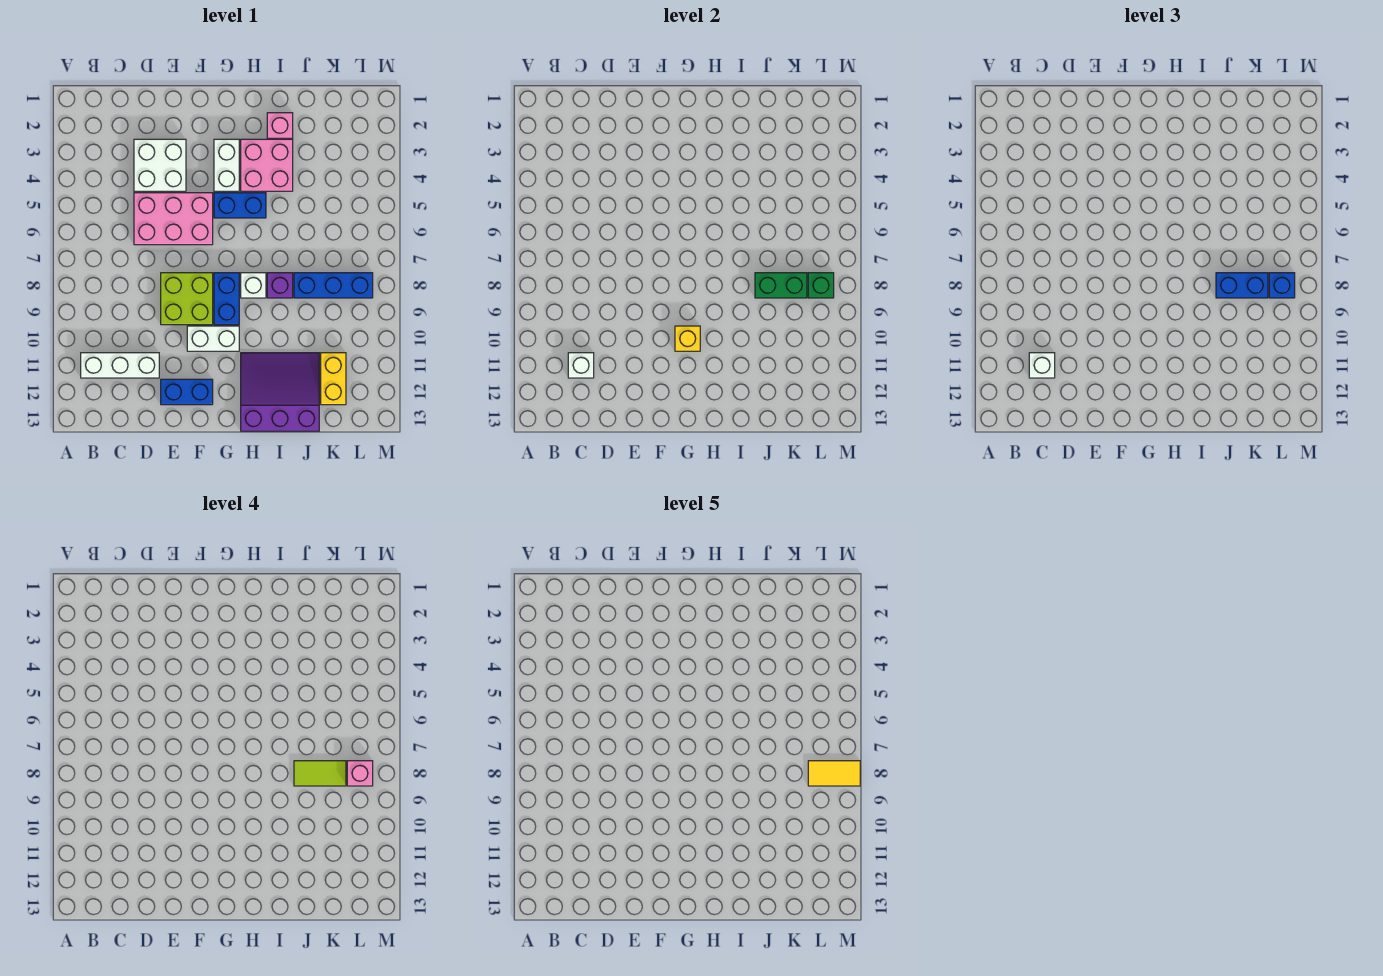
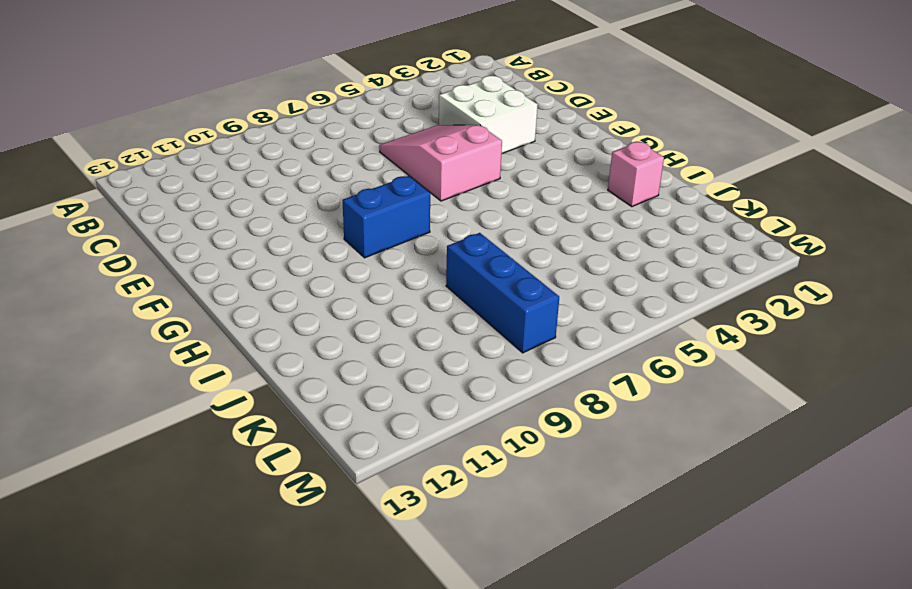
pink 2x3 slope [379,125,502,201] -> pink 2x3 brick [134,193,213,245]
none -> white 1x3 brick [81,353,159,378]
none -> lime 2x2 brick [161,273,213,325]
none -> blue 1x2 brick [161,379,213,405]

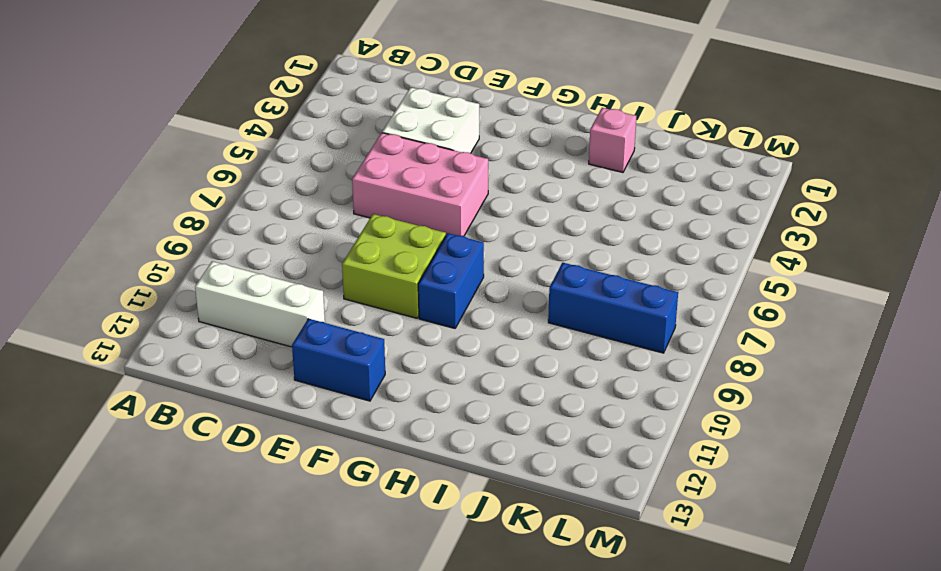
none -> white 1x2 brick [187,326,239,351]
none -> white 1x2 brick [214,139,239,191]
none -> blue 1x2 brick [214,193,266,218]

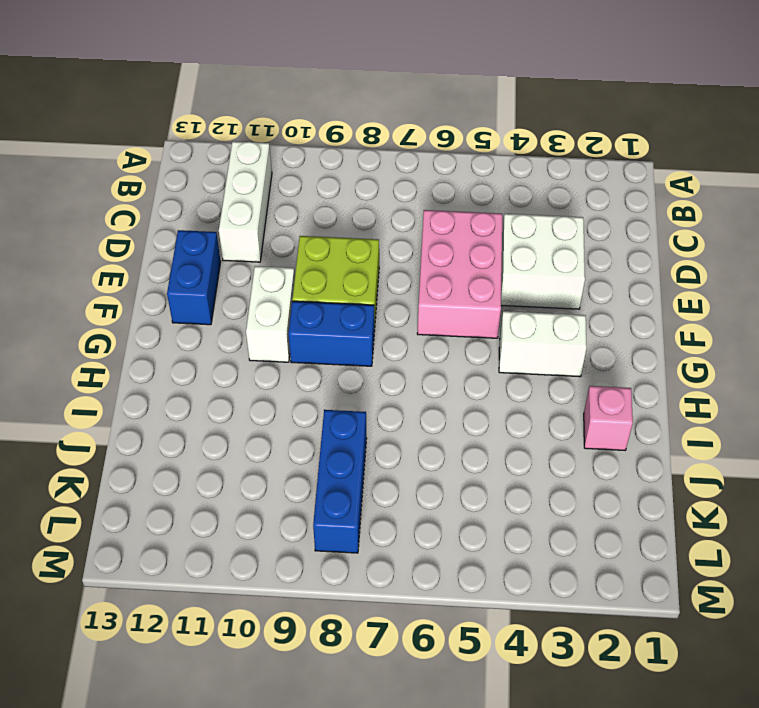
none -> blue 1x2 brick [214,193,266,218]
none -> pink 2x2 brick [241,139,293,191]
none -> white 1x1 brick [241,273,266,298]

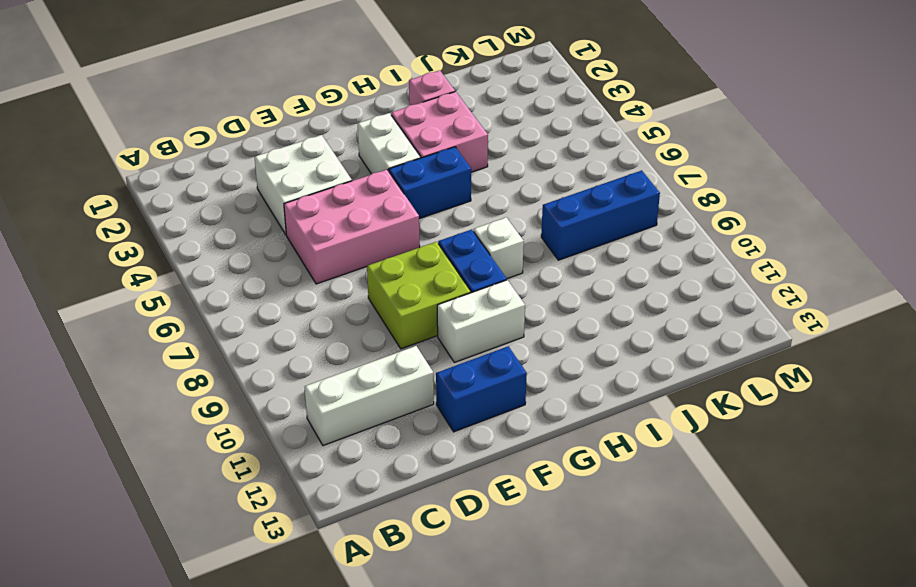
none -> purple 3x3 slope [241,353,319,431]
none -> purple 1x1 brick [267,273,293,298]
none -> yellow 1x2 brick [321,353,346,405]

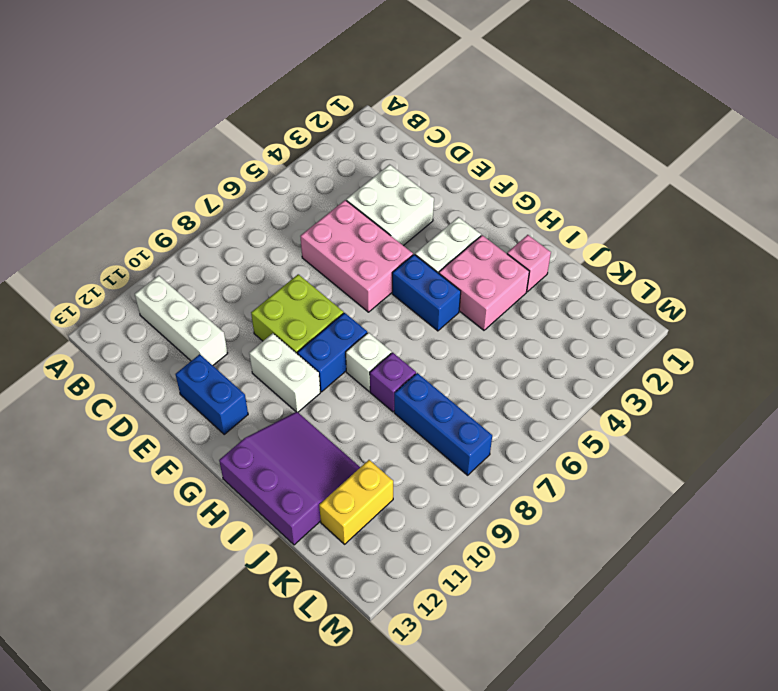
none -> white 1x1 brick [568,353,594,378]
none -> yellow 1x1 brick [675,326,700,351]
none -> green 1x2 brick [755,273,807,298]

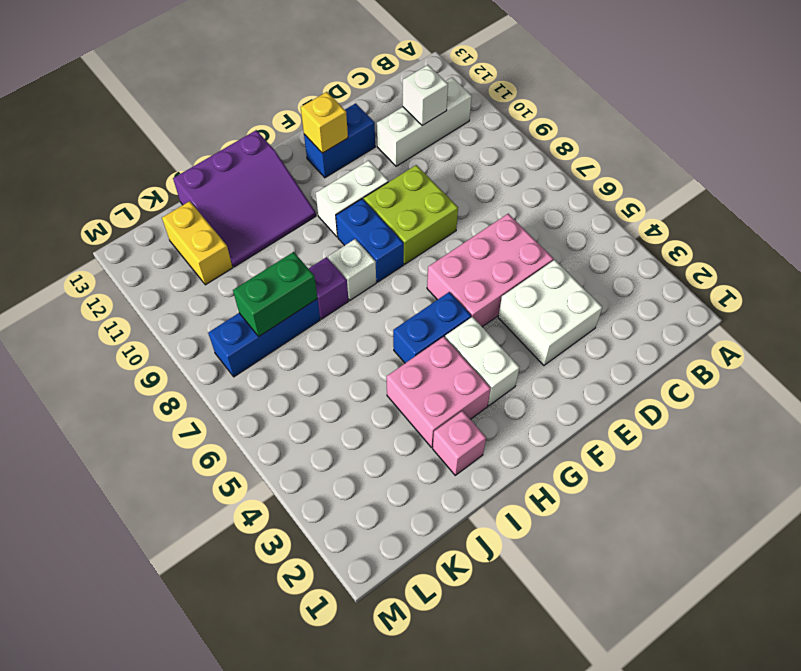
yellow 1x1 brick [301,92,348,153] -> yellow 1x1 brick moved to [675,326,700,351]
none -> green 1x1 brick [808,273,834,298]
none -> white 1x1 brick [1029,353,1055,378]
none -> blue 1x2 brick [1216,273,1268,298]

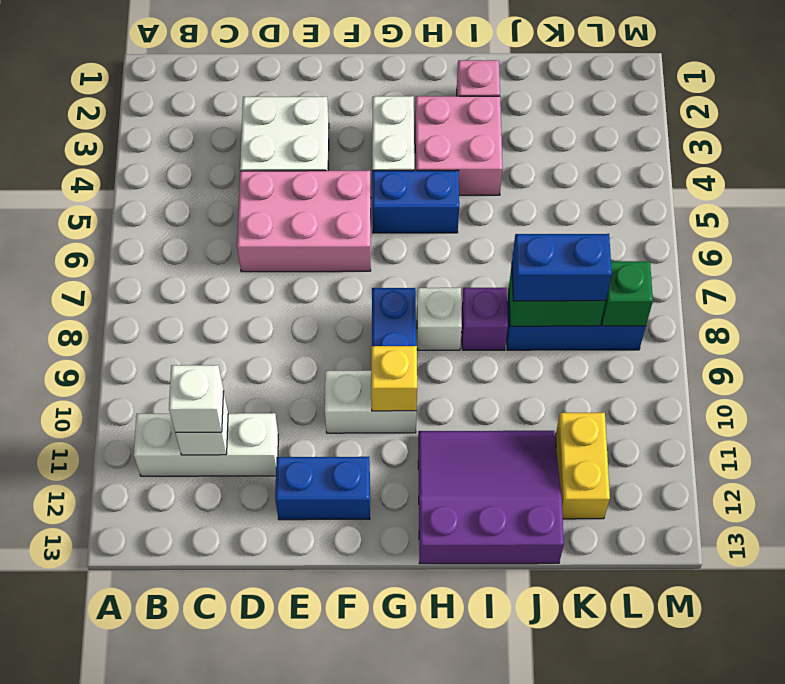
none -> lime 2x2 brick [161,273,213,325]
none -> blue 1x1 brick [1269,273,1295,298]
none -> lime 1x2 tile [294,761,346,786]

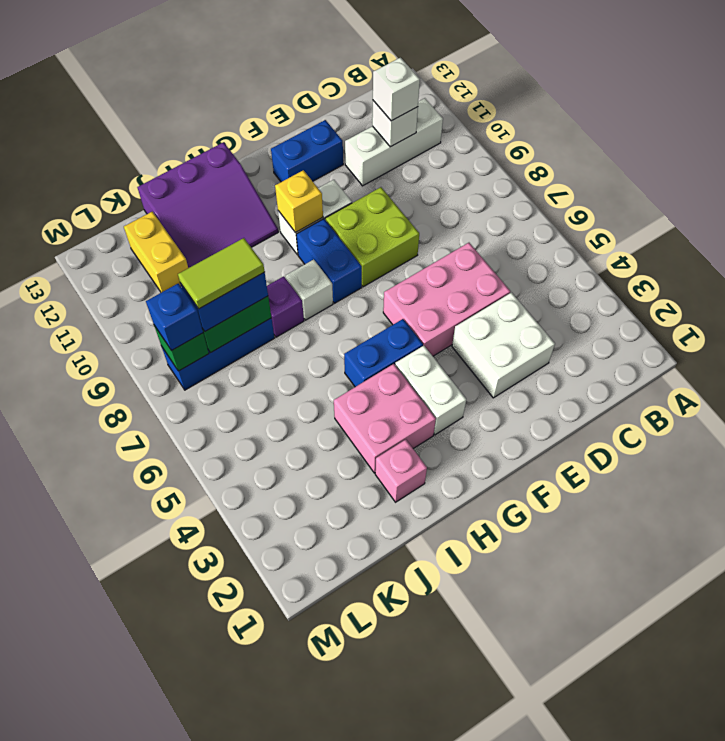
none -> pink 1x1 brick [347,761,373,786]
none -> yellow 1x2 tile [808,761,860,786]

